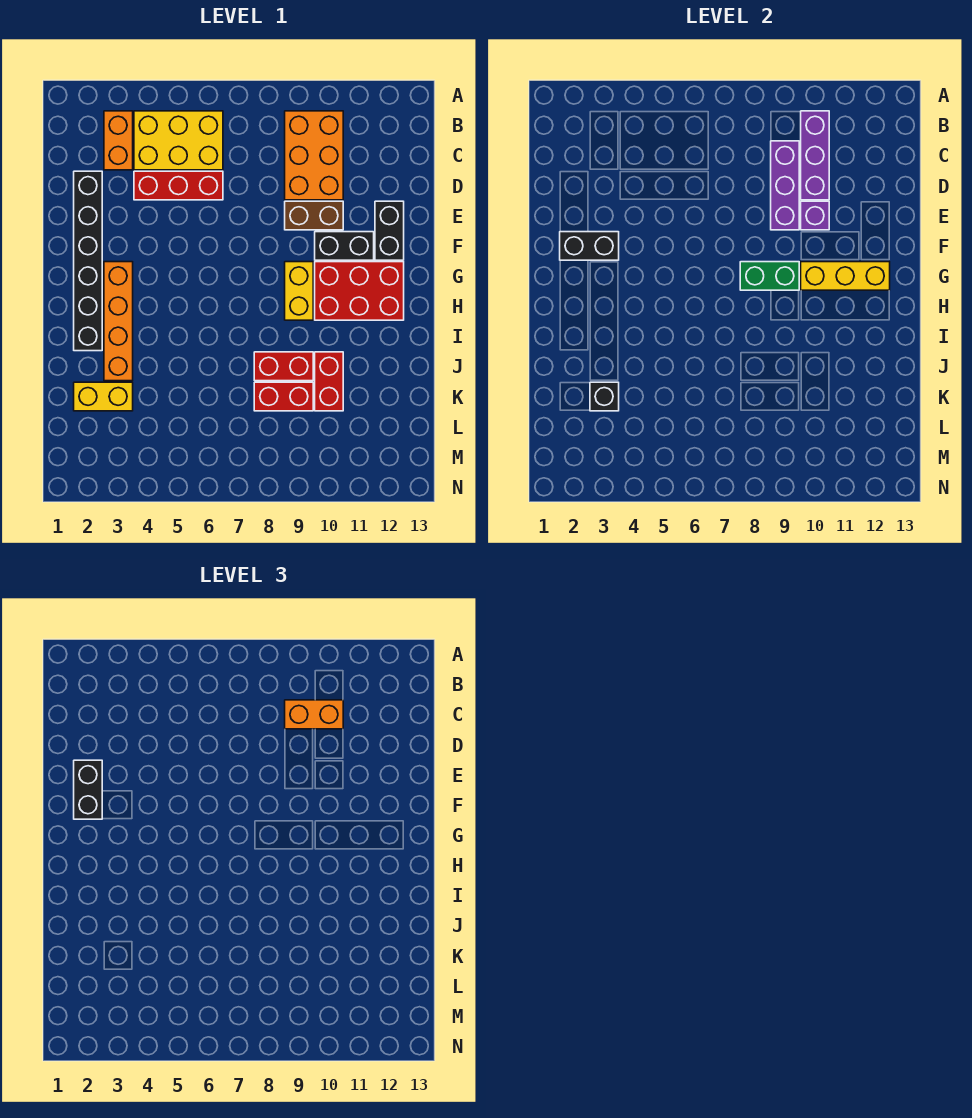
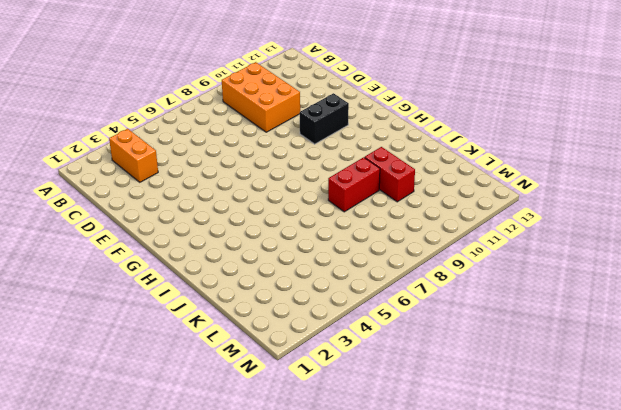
none -> yellow 2x3 brick [134,111,223,170]
none -> black 1x6 brick [74,171,102,351]
none -> red 1x3 brick [134,171,223,200]

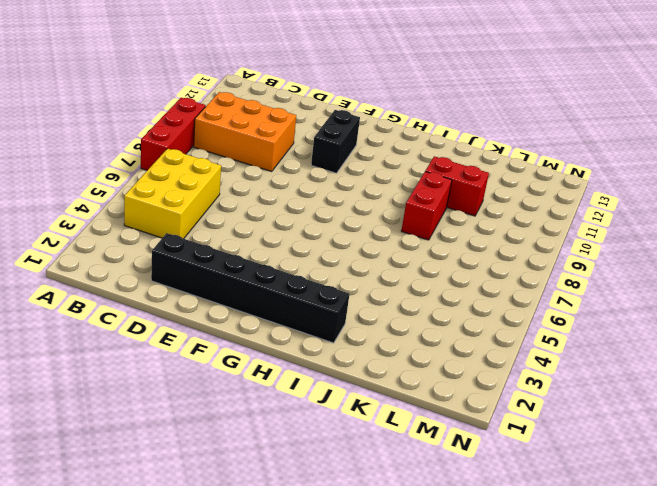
red 1x3 brick [141,98,206,170] -> red 1x3 brick moved to [134,171,223,200]
none -> orange 1x2 brick [104,111,133,170]
none -> brown 1x2 brick [285,201,343,230]
none -> black 1x2 brick [375,201,404,260]

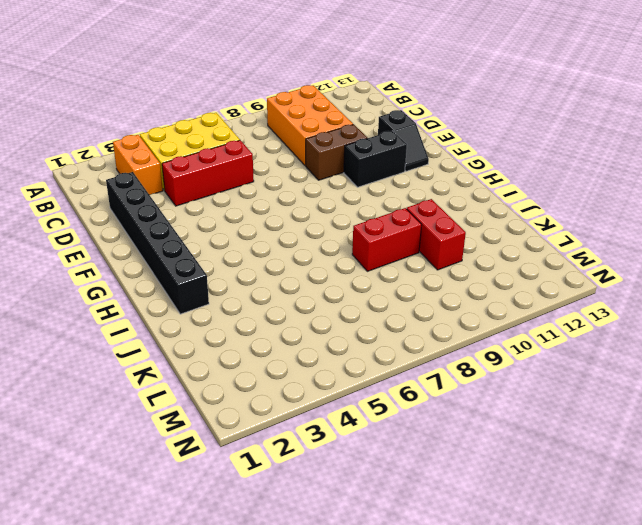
black 1x2 slope [378,110,429,171] -> black 1x2 brick [375,201,404,260]
none -> orange 1x4 brick [104,262,133,381]
none -> yellow 1x2 brick [285,262,313,320]
none -> red 2x3 brick [315,262,404,320]

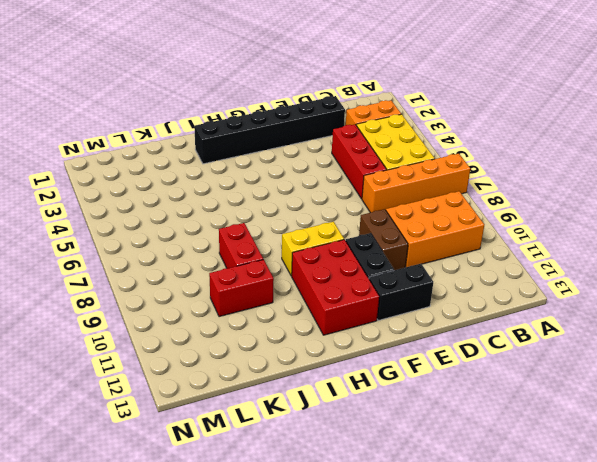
orange 1x4 brick [362,154,470,213] -> orange 1x4 brick moved to [104,262,133,381]
none -> yellow 1x2 brick [74,382,133,411]
none -> red 1x2 brick [254,382,313,411]
none -> purple 1x3 brick [801,111,829,200]

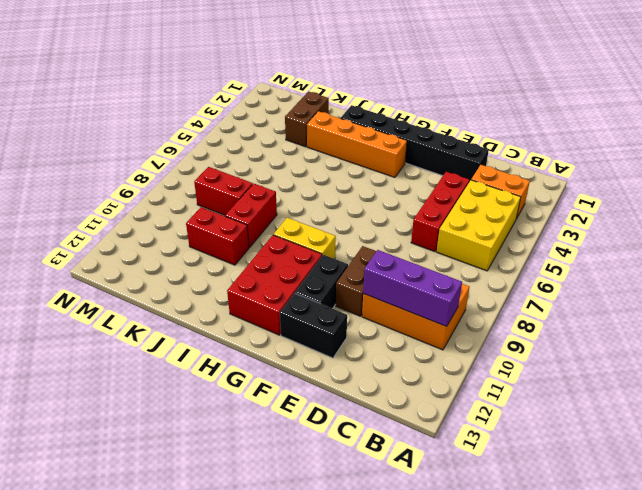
brown 1x2 brick [285,92,329,147] -> yellow 1x2 brick [74,382,133,411]
red 1x2 brick [194,167,253,215] -> red 1x2 brick turned to [254,382,313,411]
none -> purple 1x3 brick [771,141,799,230]
none -> purple 1x1 brick [801,201,829,230]
none -> black 1x2 brick [560,232,619,260]

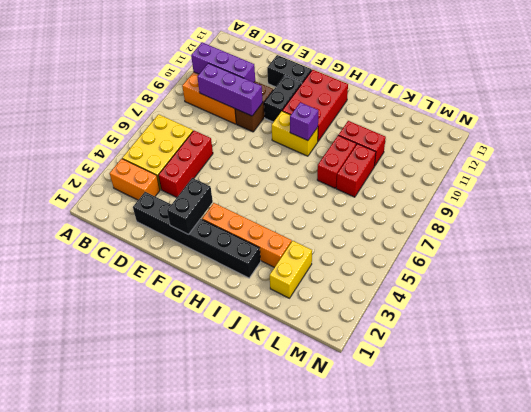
purple 1x1 brick [290,102,318,141] -> purple 1x1 brick moved to [801,201,829,230]
none -> green 1x2 brick [740,262,799,290]
none -> yellow 1x3 brick [801,262,890,290]
none -> black 1x1 brick [590,382,619,411]

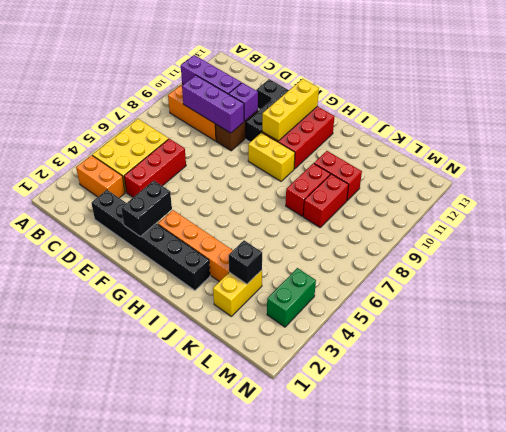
green 1x2 brick [267,268,316,327] -> green 1x2 brick moved to [740,262,799,290]
none -> orange 1x2 brick [285,700,343,729]
none -> black 1x2 brick [74,760,102,819]

